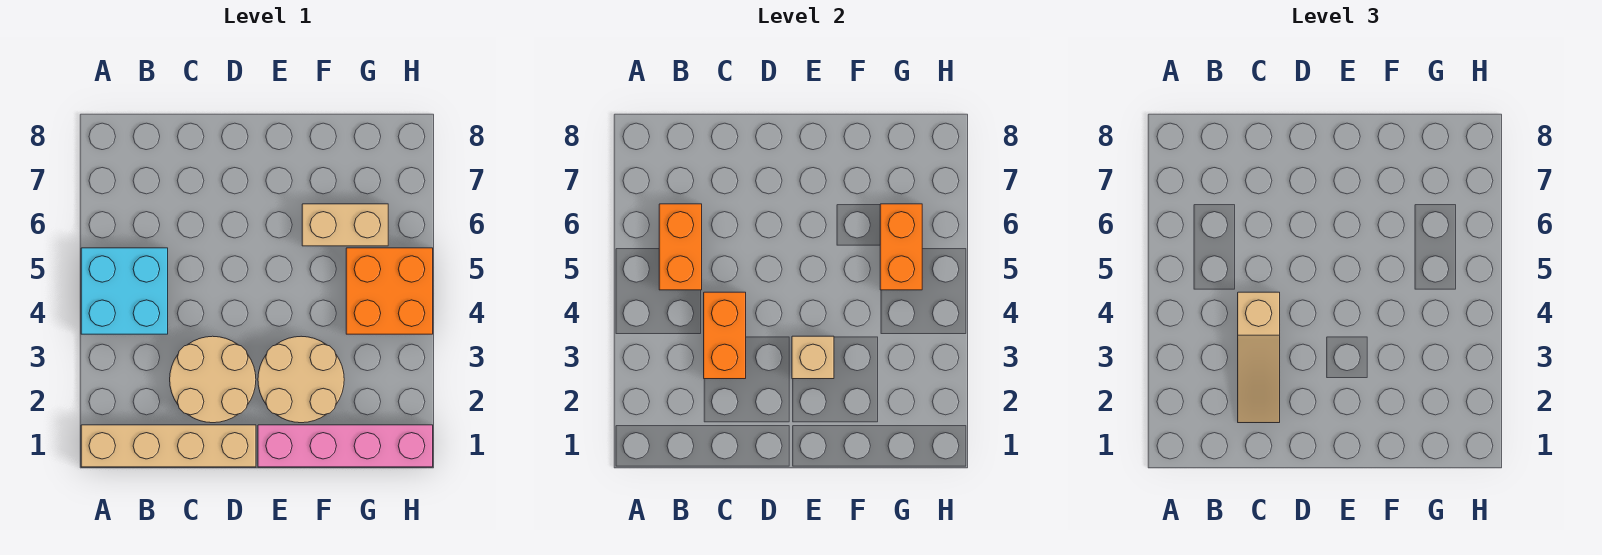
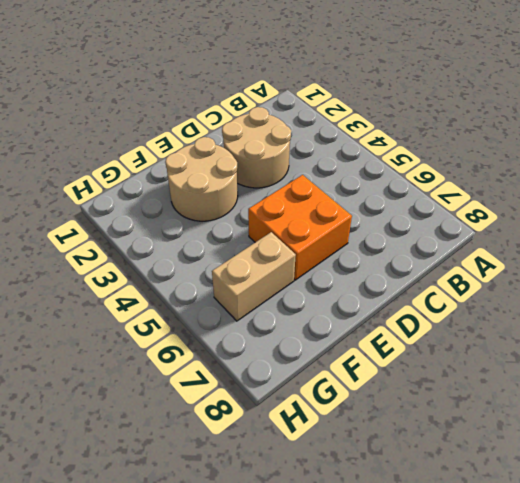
orange 2x2 brick [248,175,352,280] -> orange 2x2 brick moved to [346,248,433,334]
none -> tan 1x4 brick [81,425,256,467]
none -> cyan 2x2 brick [81,248,168,334]
none -> pink 1x4 brick [258,425,433,467]

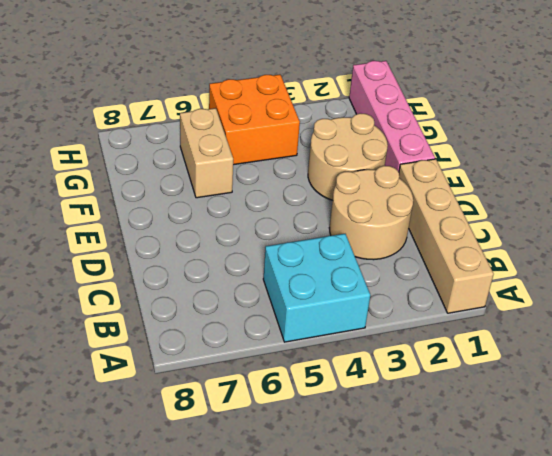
none -> orange 1x2 brick [659,204,702,290]
none -> orange 1x2 brick [704,292,746,379]
none -> tan 1x1 brick [792,336,834,379]

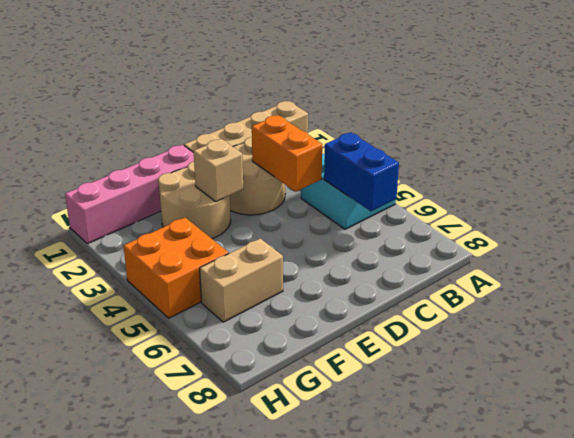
blue 1x2 brick [324,133,399,211] -> orange 1x2 brick [659,204,702,290]
none -> orange 1x2 brick [880,204,922,290]
none -> tan 1x3 slope [1238,292,1280,423]

